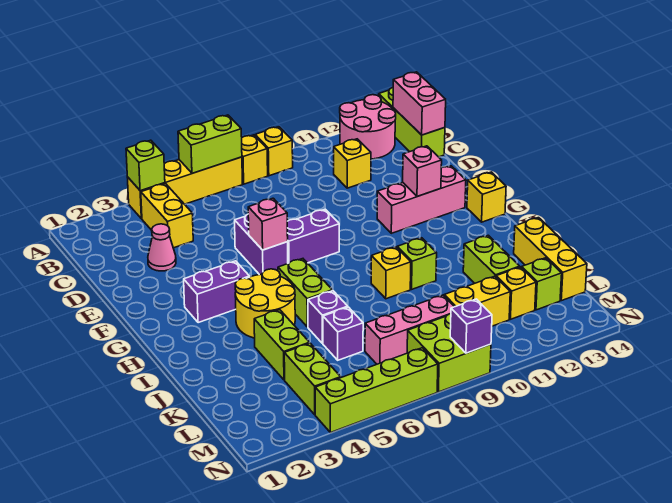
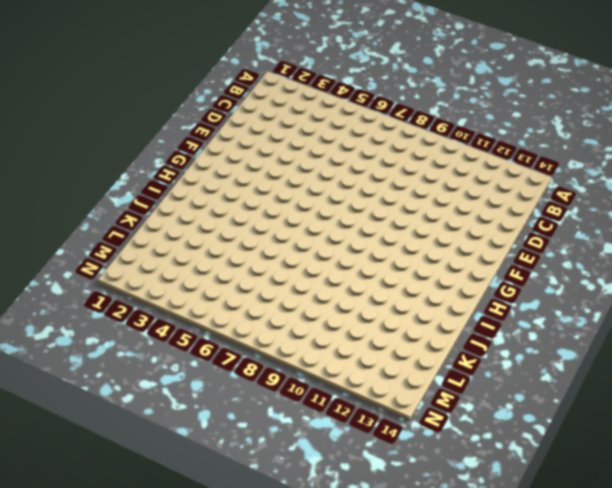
none -> yellow 1x4 brick [127,157,243,219]
none -> yellow 1x1 brick [242,135,268,184]
none -> yellow 1x1 brick [255,127,293,176]
none -> pink 2x2 round brick [340,95,396,159]

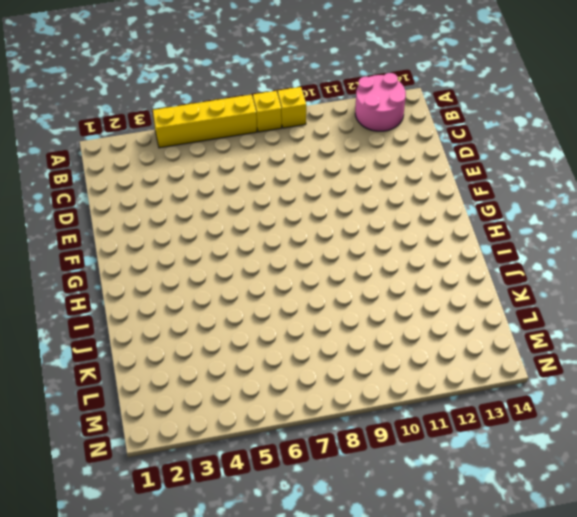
none -> lime 1x3 brick [379,87,445,157]
none -> yellow 1x2 brick [141,184,193,248]
none -> yellow 1x1 brick [334,139,371,188]
none -> pink 1x1 cone [148,224,176,271]

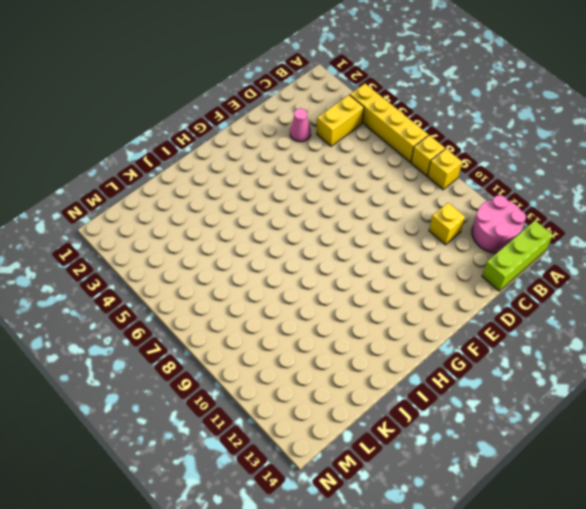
none -> purple 1x2 brick [235,214,288,275]
none -> purple 1x2 brick [287,209,339,263]
none -> pink 1x3 brick [377,166,466,233]
none -> purple 1x2 brick [184,261,250,323]

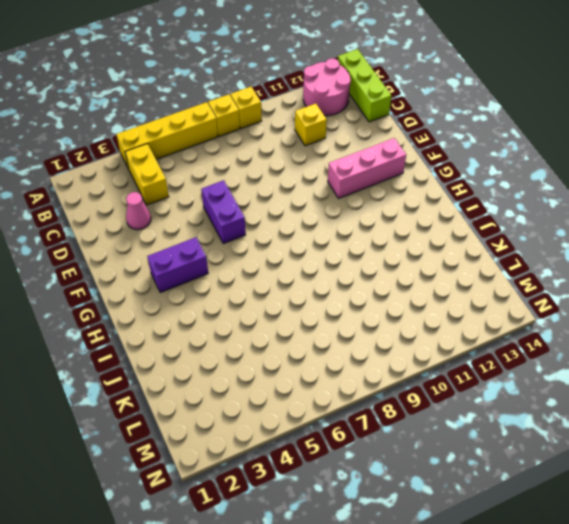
none -> purple 1x2 brick [287,209,339,263]
none -> yellow 1x1 brick [467,172,506,222]
none -> yellow 2x2 round brick [235,269,295,338]
none -> lime 1x2 brick [278,259,332,327]

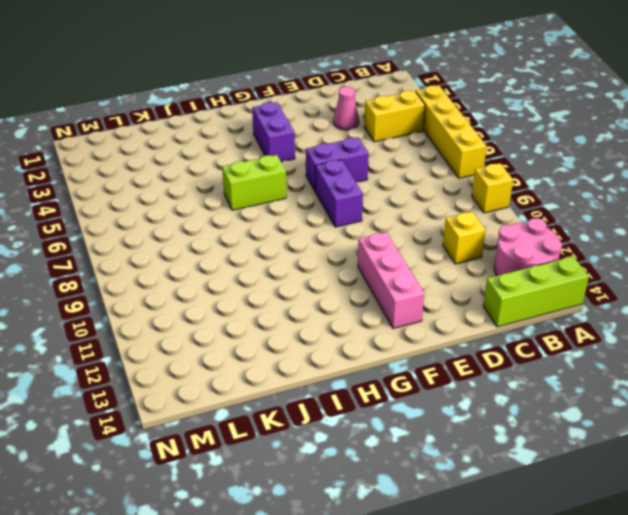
none -> yellow 1x1 brick [242,135,268,184]
none -> yellow 1x1 brick [467,172,506,222]
none -> yellow 2x2 round brick [235,269,295,338]
none -> yellow 1x1 brick [371,247,411,299]

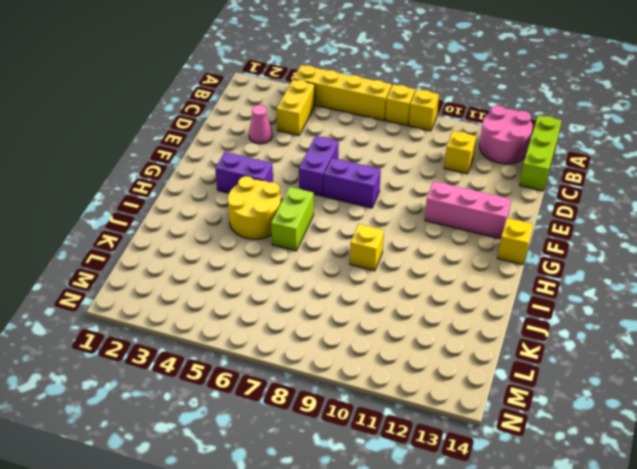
none -> lime 1x1 brick [397,238,437,289]
none -> lime 1x2 brick [254,310,309,380]
none -> purple 1x1 brick [308,291,348,344]
none -> lime 1x2 brick [463,235,520,283]

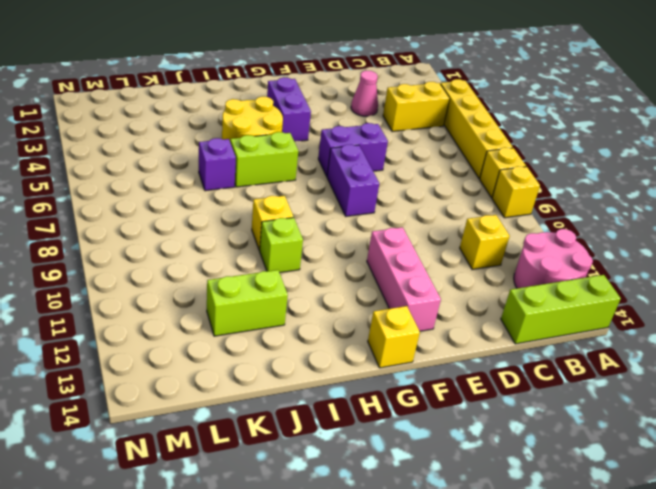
none -> lime 1x2 brick [254,310,309,380]
none -> yellow 1x3 brick [514,218,587,301]
none -> purple 1x1 brick [323,307,363,360]
none -> lime 1x2 brick [284,343,341,415]

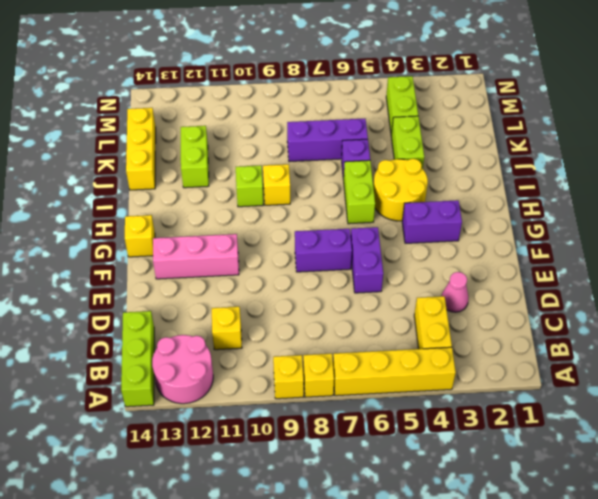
purple 1x3 brick [287,119,368,162] -> purple 1x1 brick [323,307,363,360]
none -> pink 1x3 brick [365,295,454,364]
none -> yellow 1x2 brick [444,276,510,326]
none -> yellow 1x1 brick [496,267,536,319]
none -> lime 1x1 brick [522,258,562,310]

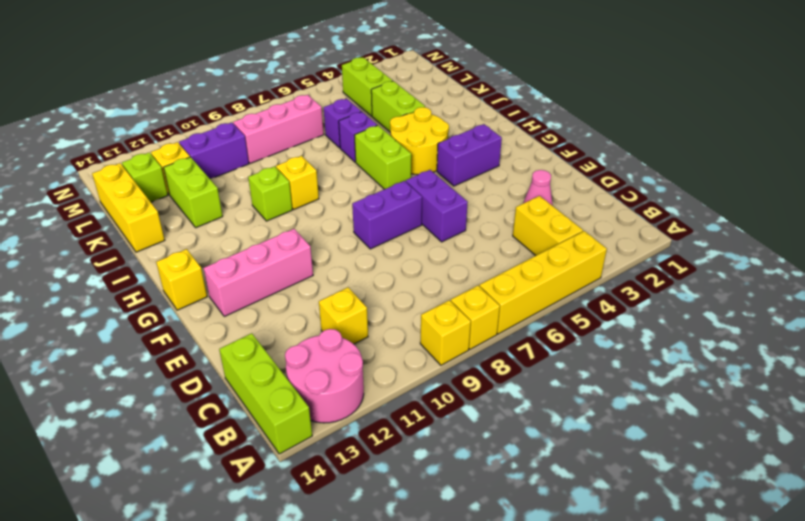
purple 1x2 brick [179,122,249,179] -> yellow 1x2 brick [444,276,510,326]
none -> lime 2x2 brick [407,314,491,392]
none -> lime 1x4 brick [315,348,438,433]
none -> lime 1x1 brick [126,140,165,191]
none -> lime 1x2 brick [178,115,242,173]

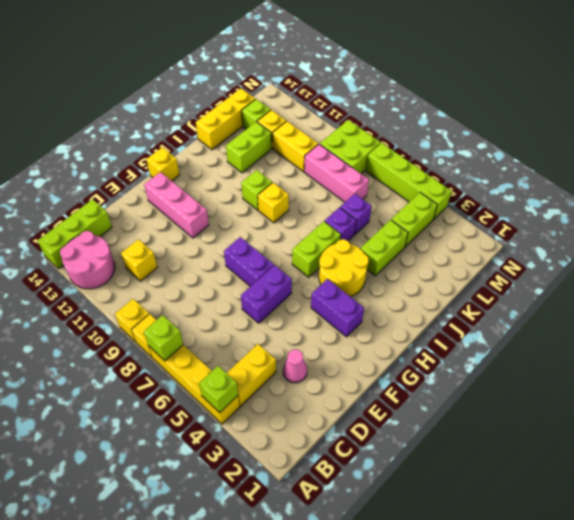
lime 1x1 brick [144,315,183,361] -> lime 1x2 brick [178,115,242,173]
none -> pink 1x2 brick [393,72,446,135]
none -> pink 1x1 brick [248,198,288,250]
none -> pink 1x1 brick [403,146,442,196]
none -> purple 1x1 brick [450,299,492,353]

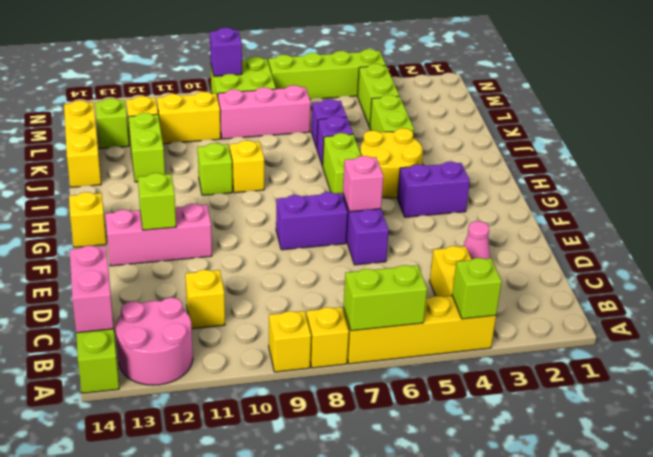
lime 1x1 brick [138,173,176,230] -> pink 1x1 brick [403,146,442,196]

